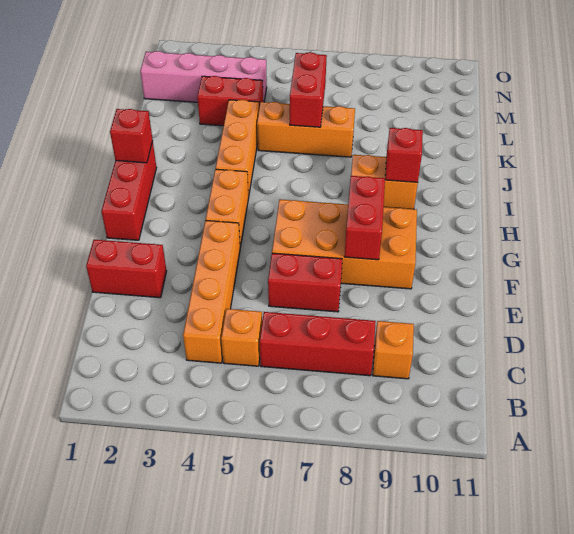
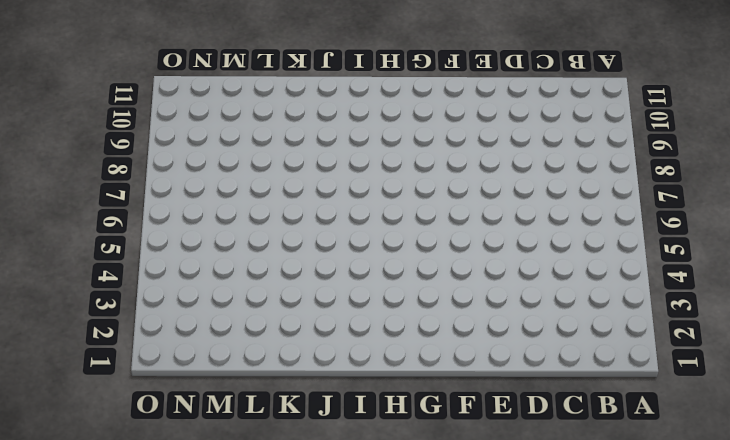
none -> orange 1x4 brick [183,220,240,363]
none -> orange 1x1 brick [221,309,262,366]
none -> red 1x3 brick [260,312,376,376]

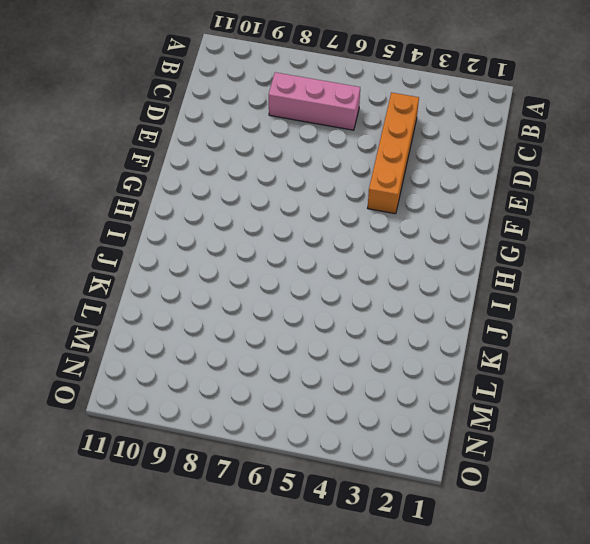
pink 1x3 brick [269,72,360,130] -> red 1x3 brick [260,312,376,376]
none -> orange 1x1 brick [221,309,262,366]
none -> orange 1x1 brick [373,321,414,379]
none -> red 1x2 brick [86,240,166,298]

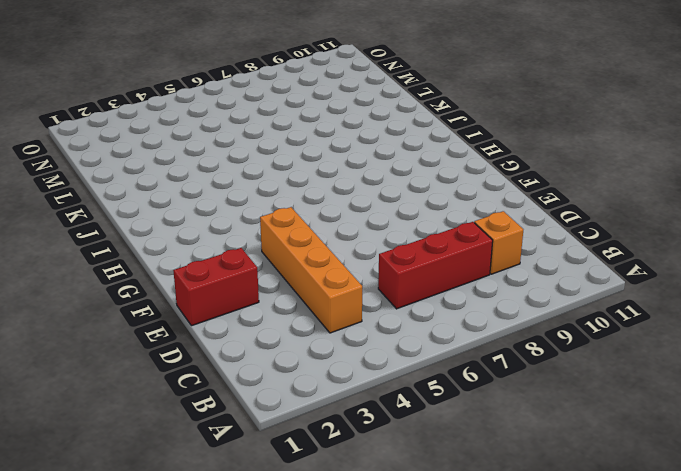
none -> orange 1x1 brick [221,309,262,366]
none -> red 1x2 brick [268,253,342,312]
none -> orange 2x4 brick [272,199,417,289]

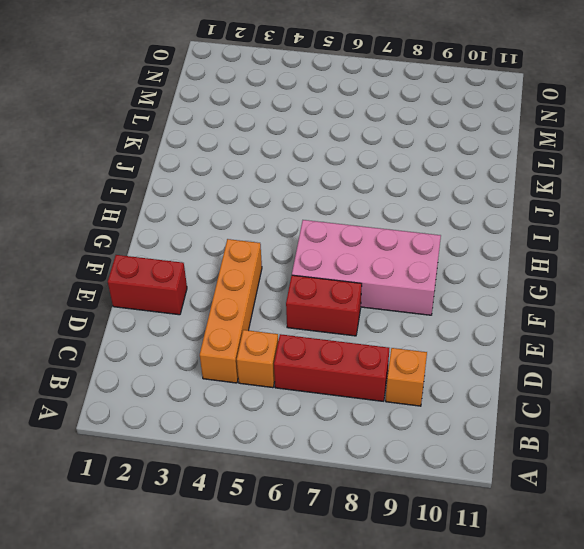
pink 2x4 brick [292,220,441,315] -> orange 2x4 brick [272,199,417,289]
none -> red 1x3 brick [101,141,157,240]
none -> orange 1x2 brick [206,169,249,248]
none -> orange 1x3 brick [216,100,259,197]

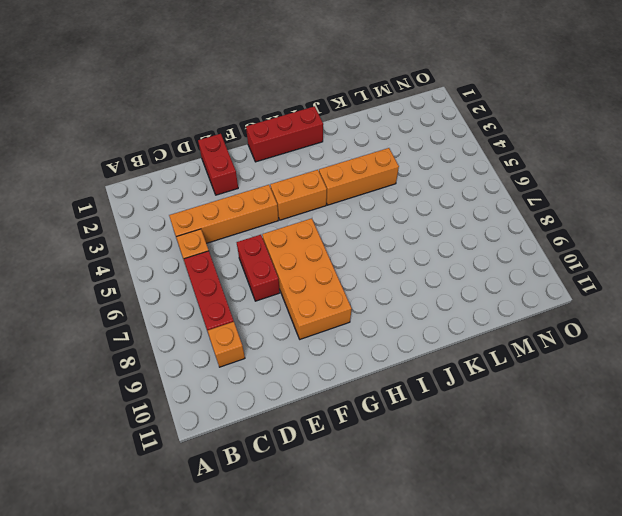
none -> orange 1x2 brick [351,155,418,209]
none -> orange 1x3 brick [257,102,355,157]
none -> red 1x2 brick [197,76,263,126]

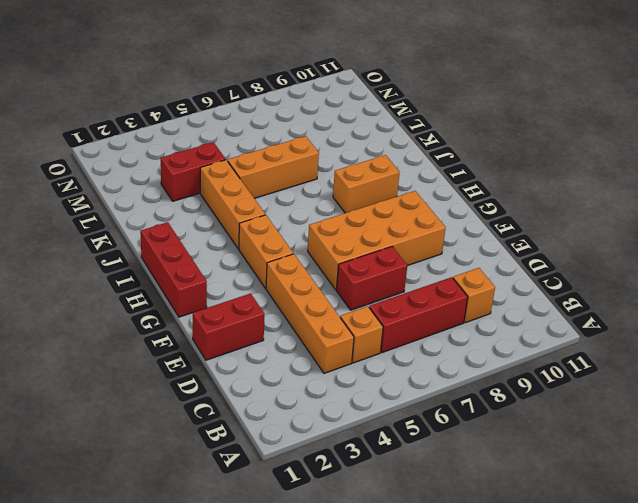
none -> pink 1x4 brick [140,51,267,102]
none -> red 1x2 brick [344,176,385,260]
none -> red 1x1 brick [110,109,153,163]

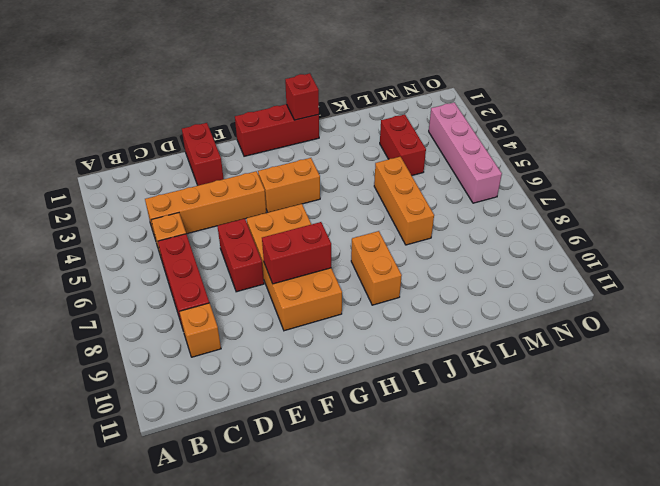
pink 1x4 brick [429,102,502,203] -> pink 1x4 brick moved to [140,51,267,102]
none -> orange 1x3 brick [216,100,259,197]
none -> red 1x1 brick [385,128,423,182]
none -> red 1x2 brick [290,52,327,127]

